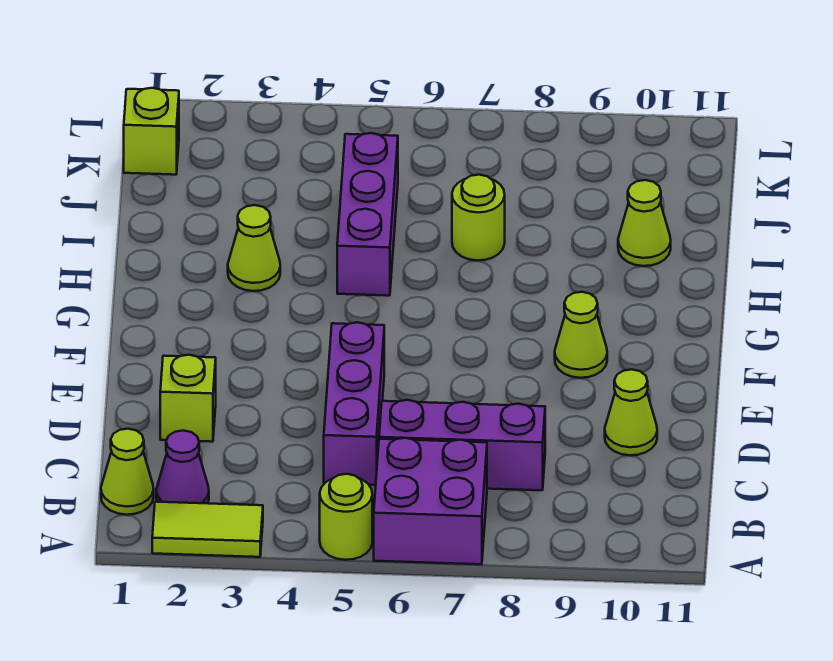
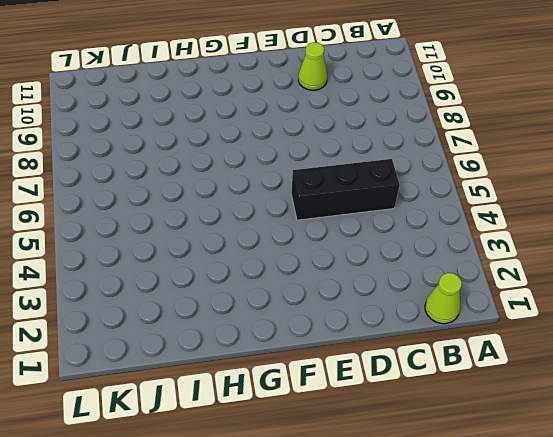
black 1x3 brick [291,159,400,220] -> purple 1x3 brick [324,322,384,485]
none -> lime 1x2 tile [152,502,263,557]
none -> lime 1x1 round brick [320,474,372,560]
none -> purple 2x2 brick [374,438,487,564]

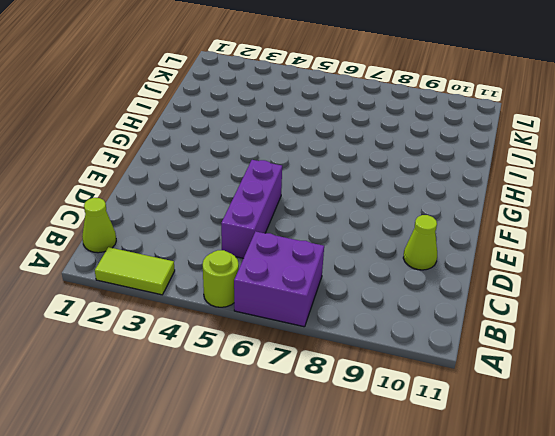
none -> purple 1x1 cone [156,431,209,503]
none -> purple 1x3 brick [379,400,545,490]
none -> lime 1x1 brick [160,355,216,442]

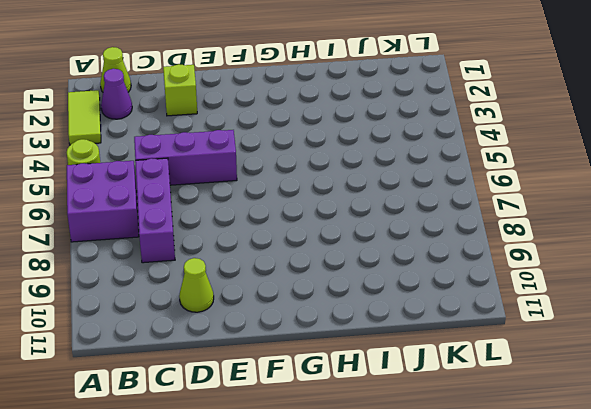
none -> lime 1x1 cone [555,292,607,378]
none -> lime 1x1 cone [228,205,280,291]
none -> purple 1x3 brick [337,133,398,296]

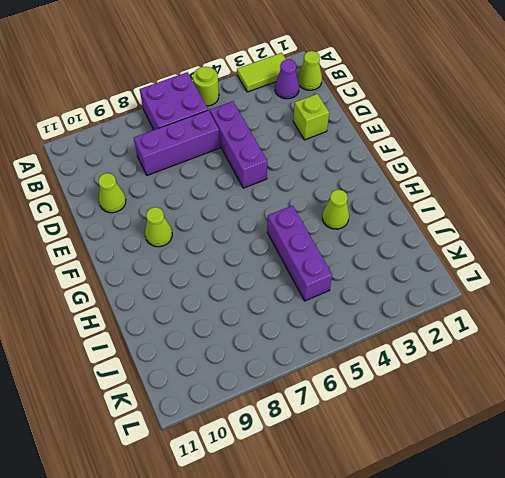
none -> lime 1x1 round brick [452,175,505,261]
none -> lime 1x1 cone [618,180,671,266]
none -> lime 1x1 brick [124,88,179,175]

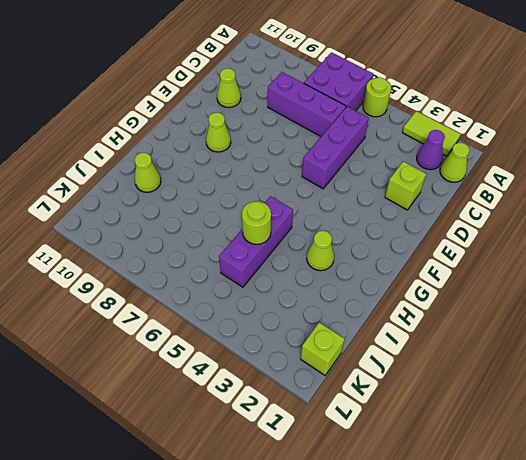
lime 1x1 round brick [242,201,271,244] -> lime 1x1 round brick moved to [452,175,505,261]

